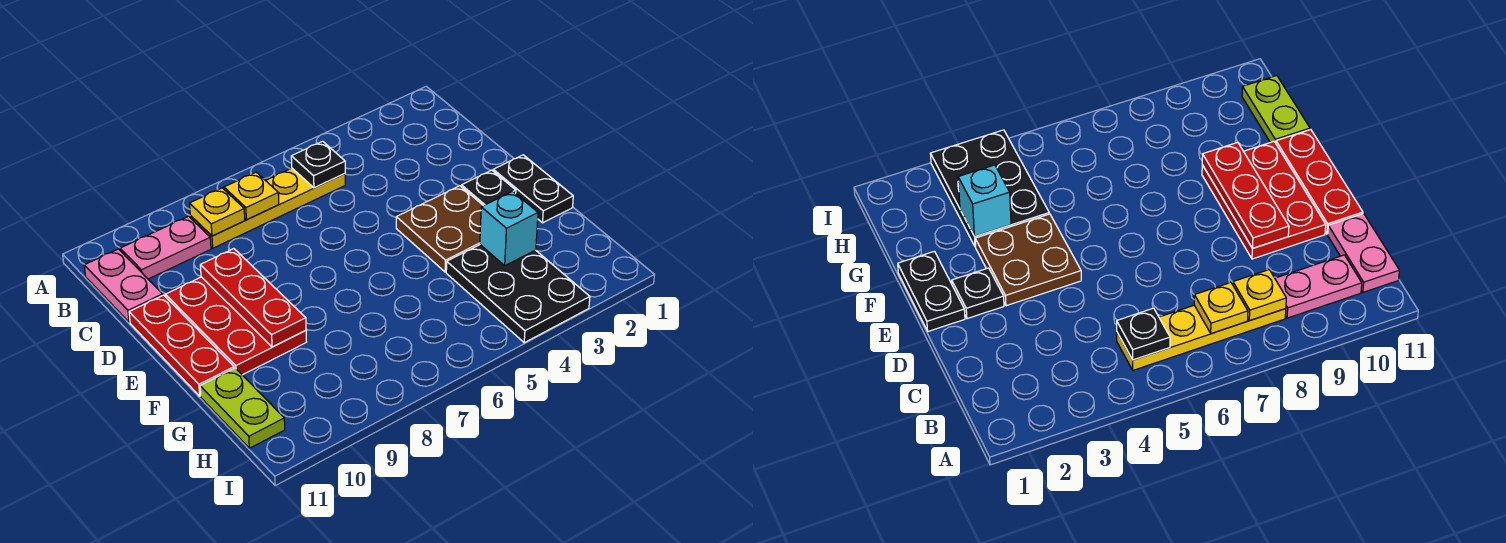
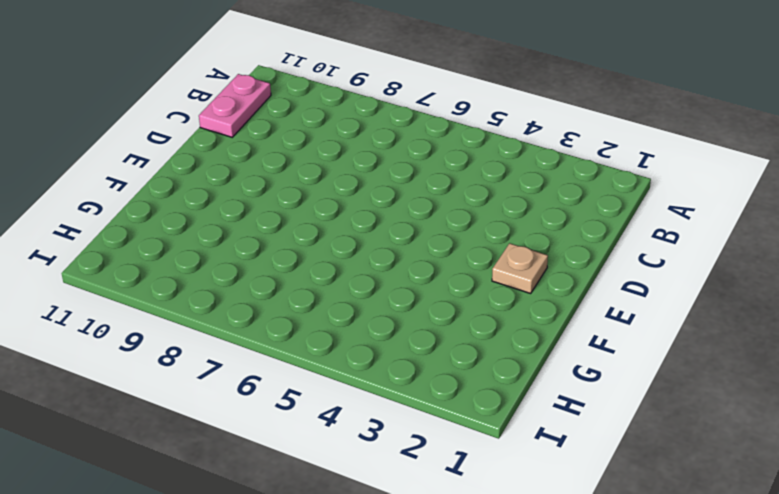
tan 1x1 plate [492,243,548,293] -> black 1x1 plate [461,170,516,206]
none -> yellow 1x4 plate [190,168,345,248]
none -> pink 1x2 plate [120,216,211,279]
none -> red 2x3 plate [165,277,306,375]

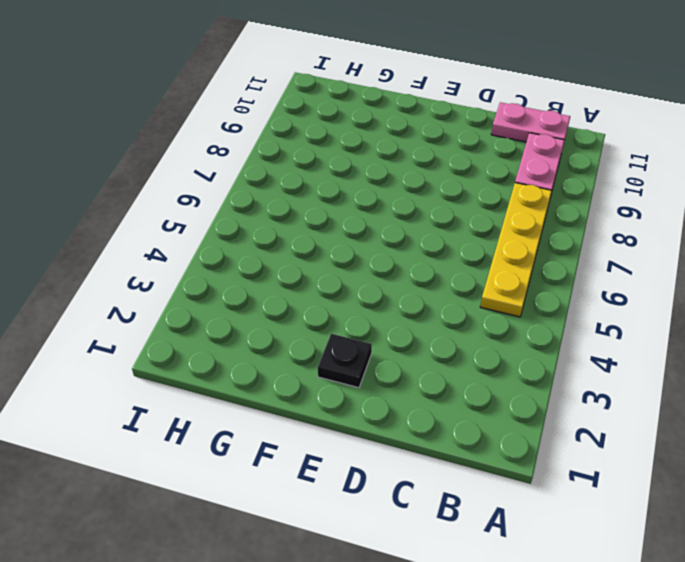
none -> red 2x3 plate [165,277,306,375]
none -> red 1x3 plate [129,295,234,396]
none -> black 1x2 plate [493,155,573,223]

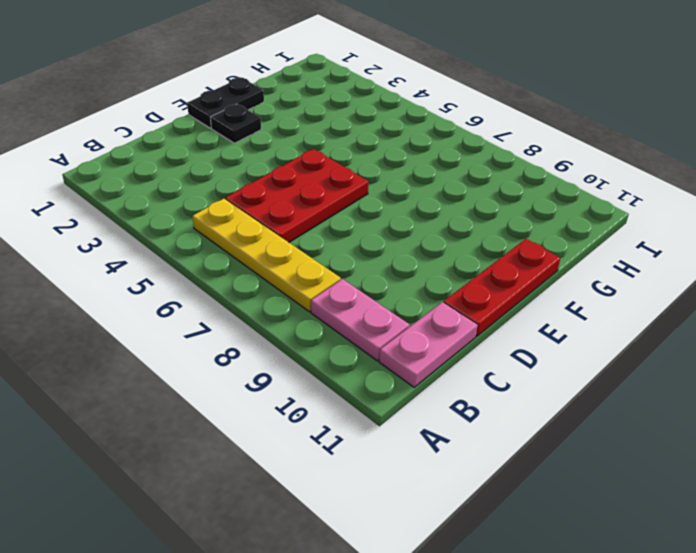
red 2x3 plate [225,149,369,242] -> red 2x3 plate moved to [165,277,306,375]
none -> brown 2x2 plate [396,186,483,272]
none -> black 2x3 plate [446,245,590,343]
none -> lime 1x2 plate [200,368,285,448]

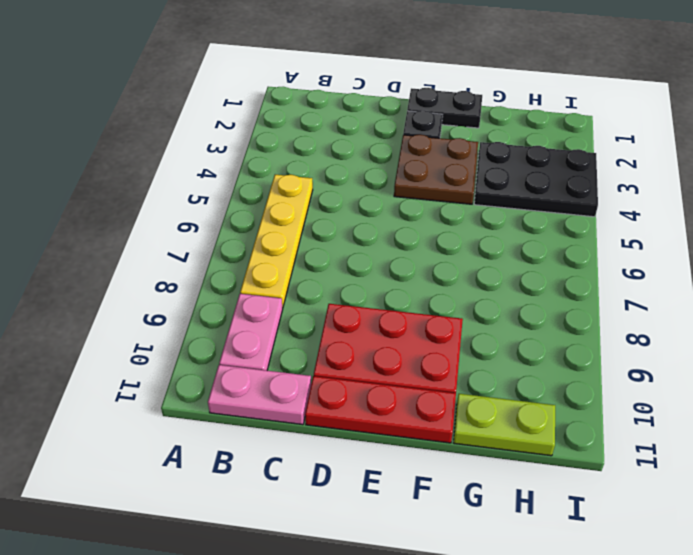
none -> black 1x1 plate [291,141,345,188]
none -> yellow 1x1 plate [224,172,279,220]
none -> yellow 1x1 plate [189,188,245,236]

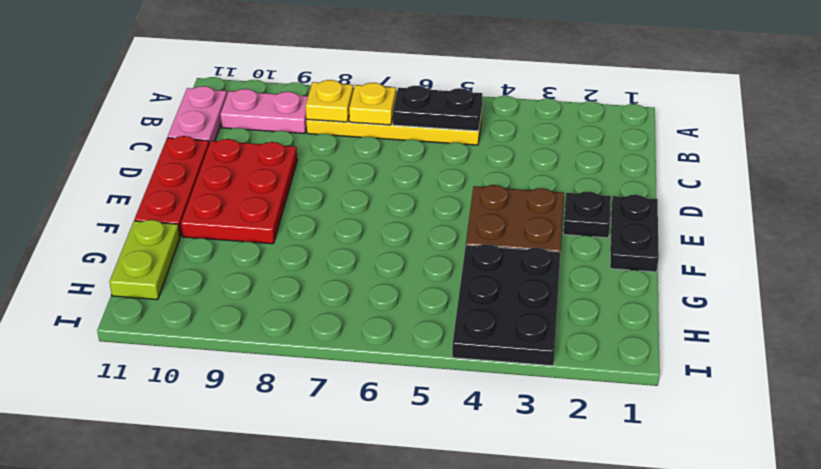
black 1x2 plate [393,86,482,131] -> black 1x1 plate [291,141,345,188]
none -> red 1x3 plate [200,249,306,347]
none -> cyan 1x1 brick [480,191,538,265]

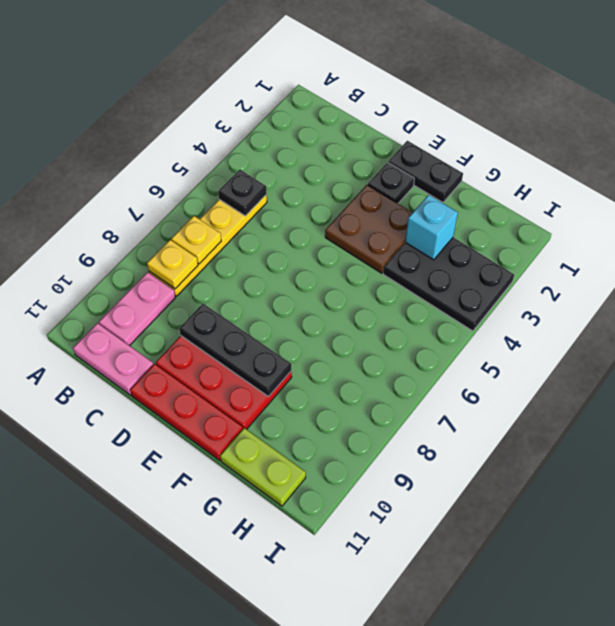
black 1x3 plate [179,304,291,397] -> red 1x3 plate [200,249,306,347]

